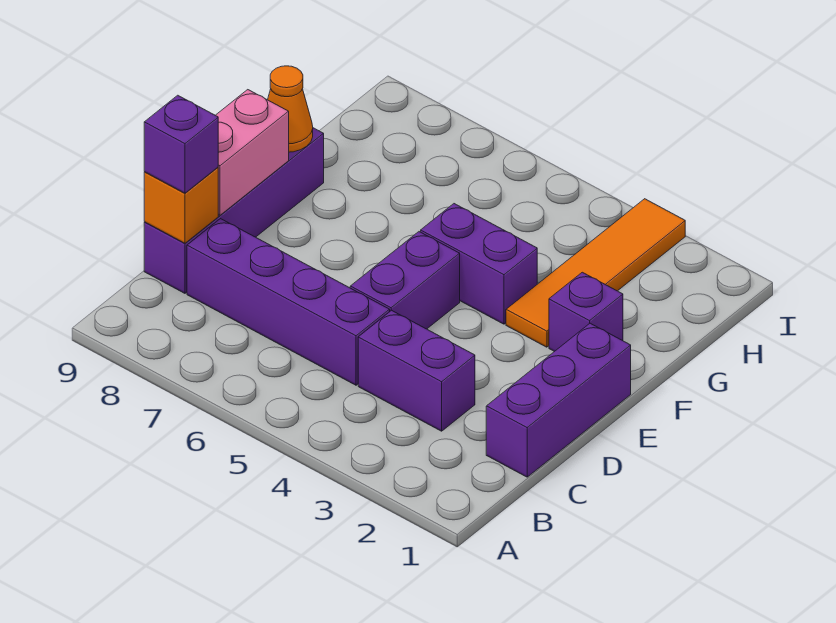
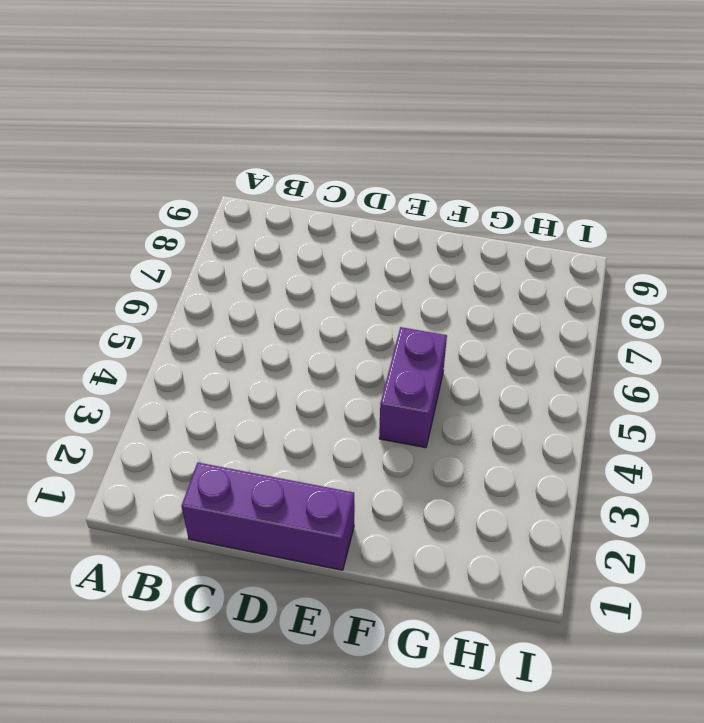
none -> purple 1x2 brick [358,310,475,431]
none -> purple 1x4 brick [187,219,390,385]
none -> purple 1x4 brick [144,128,324,293]

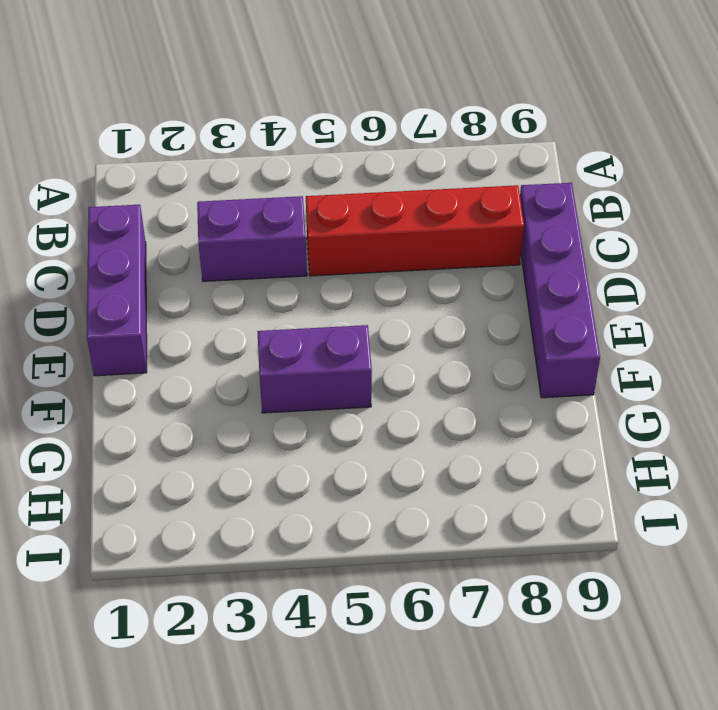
red 1x4 brick [306,185,524,276] -> purple 1x4 brick [187,219,390,385]
none -> purple 1x2 brick [350,232,460,329]
none -> purple 1x1 brick [549,272,623,352]
none -> orange 1x4 tile [506,199,685,347]

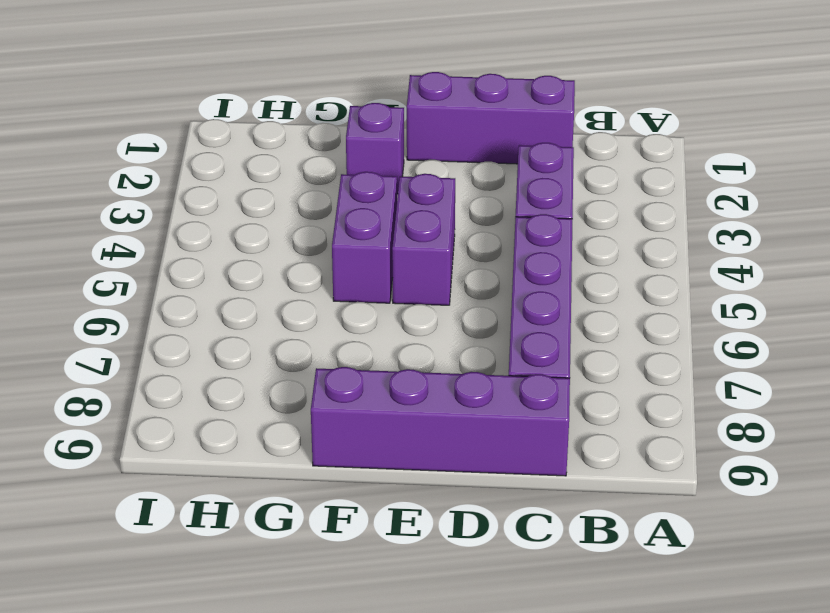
purple 1x2 brick [392,174,455,305] -> purple 1x2 brick turned to [350,232,460,329]
none -> orange 1x4 tile [506,199,685,347]
none -> orange 1x1 brick [144,167,218,243]
none -> pink 1x2 brick [216,90,289,215]

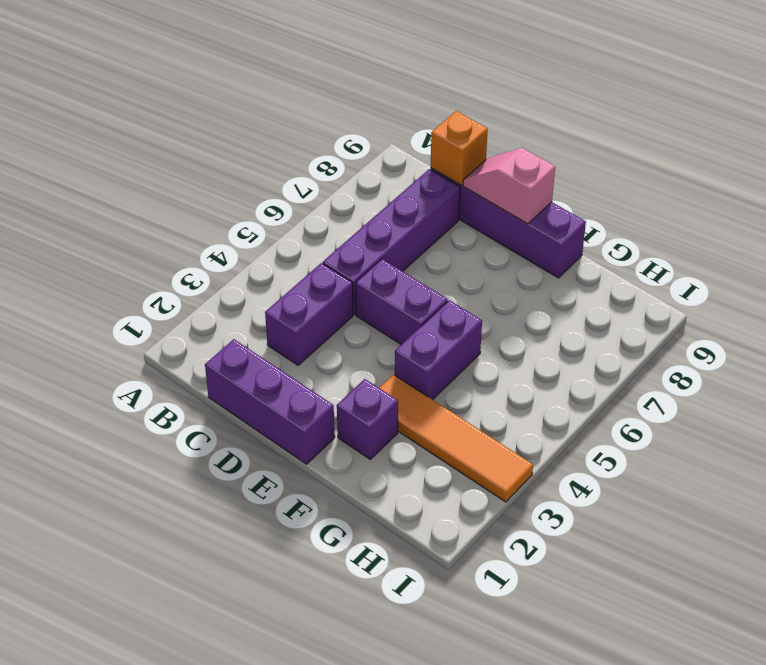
pink 1x2 slope [463,148,555,224] -> pink 1x2 brick [216,90,289,215]
none -> orange 1x1 cone [268,66,313,152]
none -> purple 1x1 brick [144,95,218,193]

